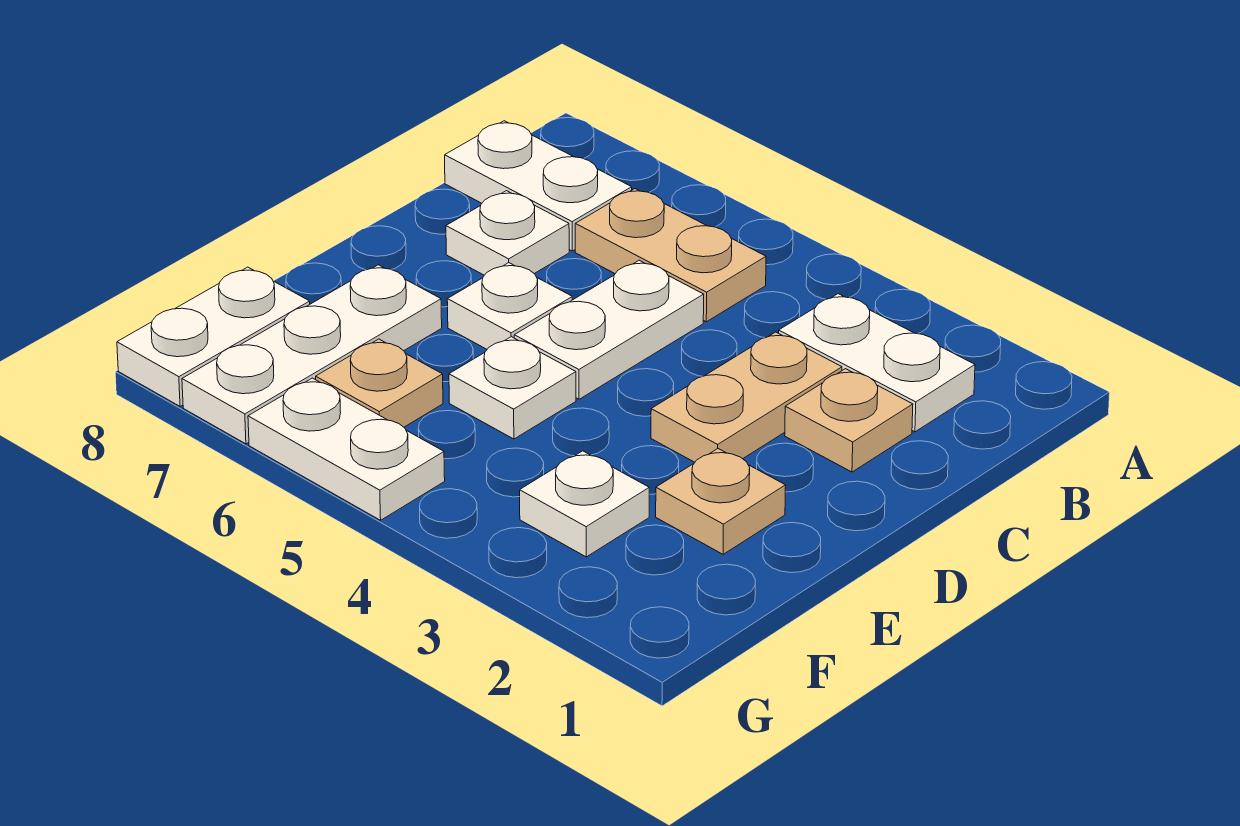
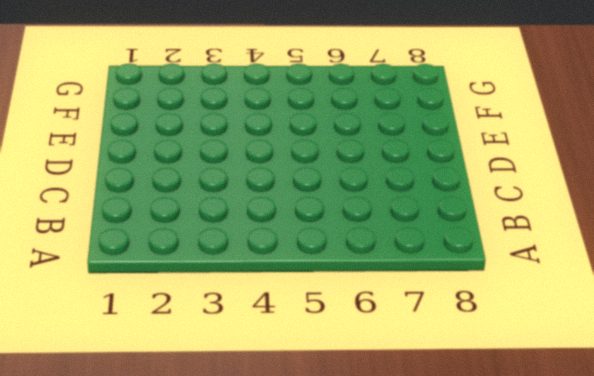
none -> white 1x2 plate [779,294,975,432]
none -> tan 1x2 plate [575,189,766,322]
none -> white 1x2 plate [445,121,632,251]

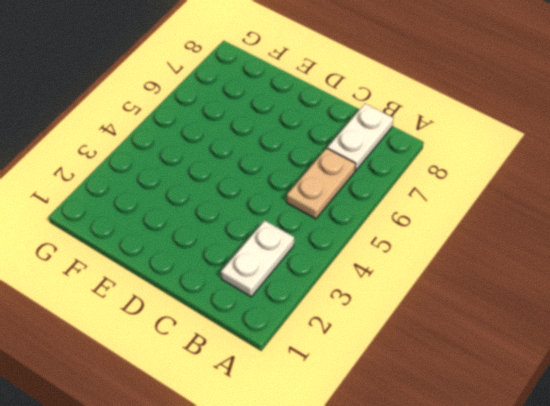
none -> tan 1x1 plate [785,369,913,472]
none -> tan 1x2 plate [651,332,842,462]
none -> white 1x2 plate [514,260,704,399]

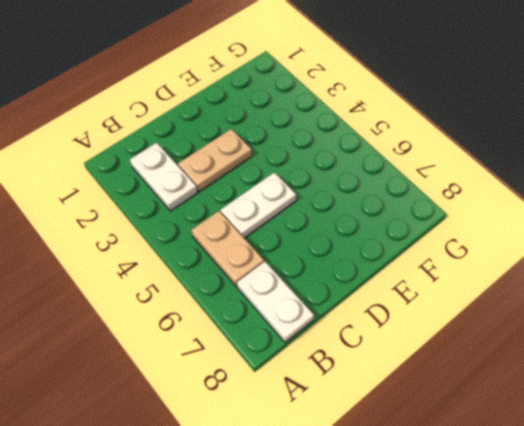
none -> tan 1x1 plate [785,369,913,472]
none -> white 1x1 plate [446,191,569,275]
none -> white 1x1 plate [447,263,572,349]

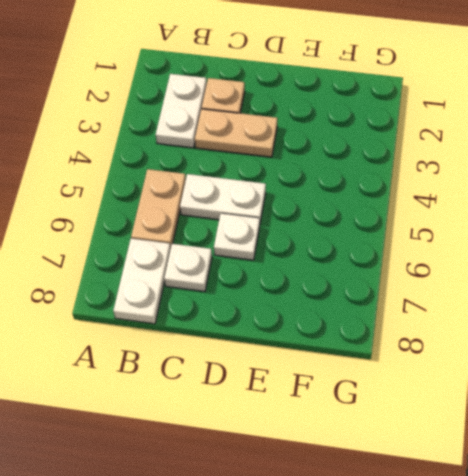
none -> tan 1x1 plate [656,449,786,554]
none -> white 1x1 plate [449,337,576,439]
none -> white 1x3 plate [182,265,442,444]

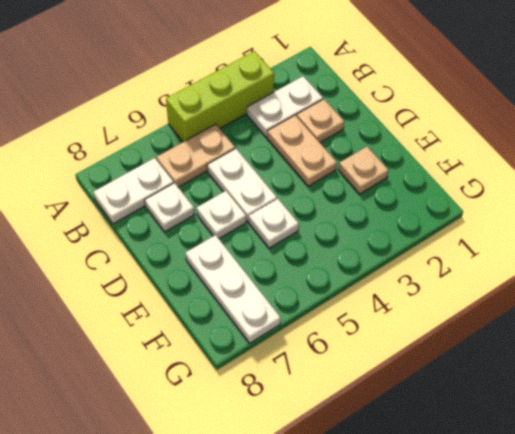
lime 1x3 brick [166,51,274,142] -> none
none -> white 1x1 plate [520,451,649,557]
none -> tan 1x1 plate [316,339,443,427]
none -> white 1x2 plate [117,267,310,406]

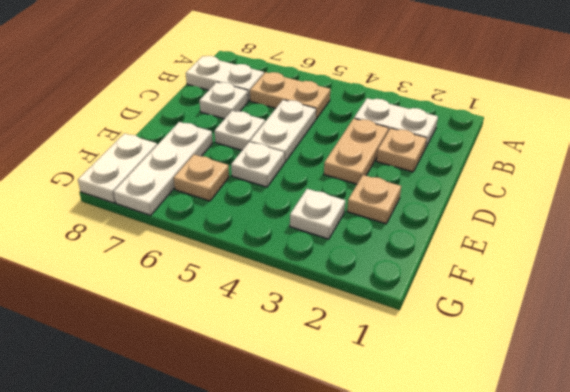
none -> white 1x2 plate [248,378,445,520]

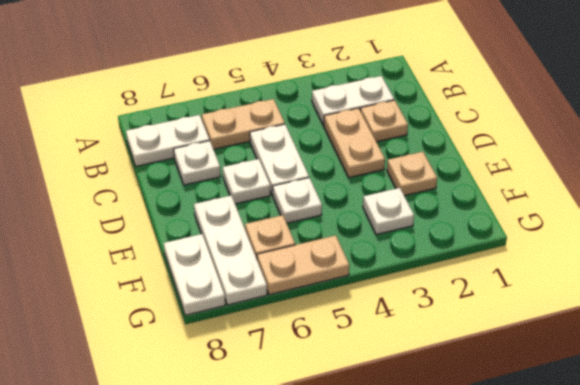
tan 1x2 plate [257,235,349,295] -> white 1x2 plate [248,378,445,520]

